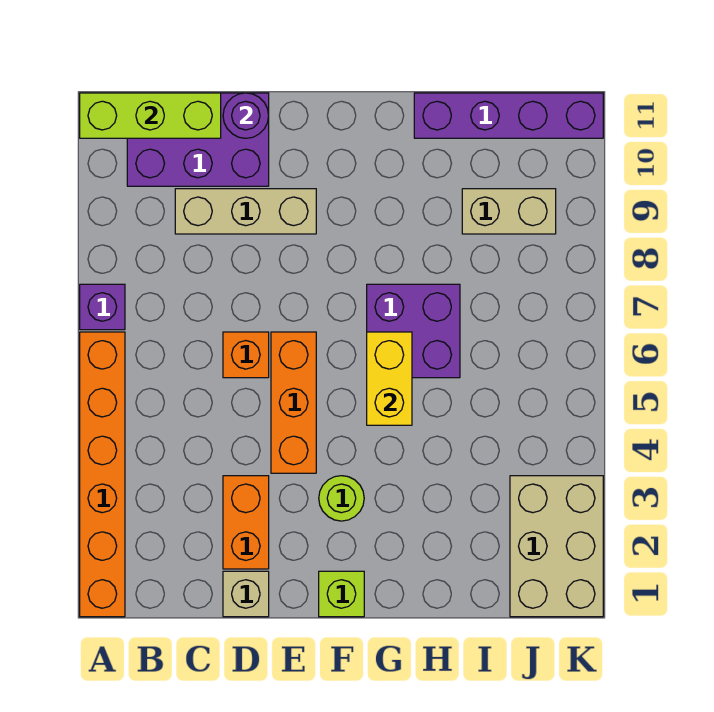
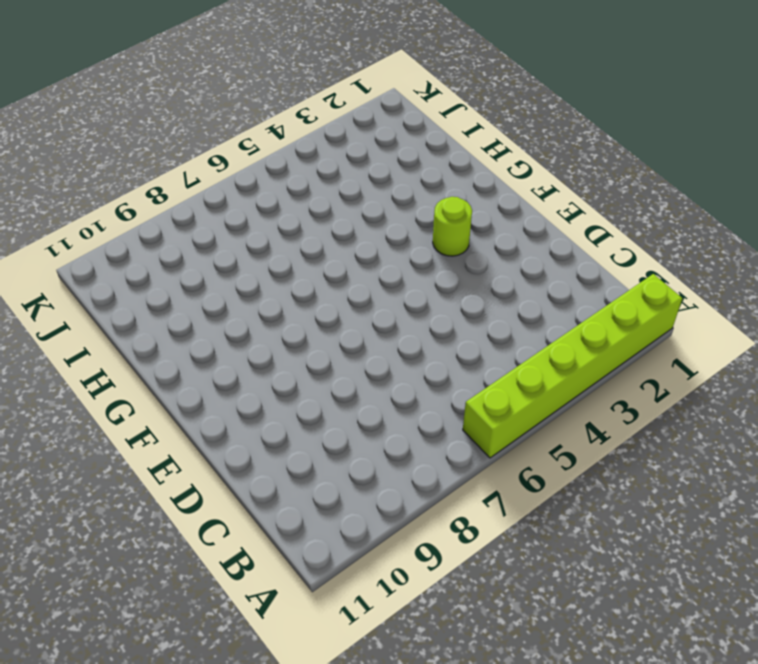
lime 1x6 brick [463,274,682,458] -> orange 1x6 brick [80,332,125,617]
none -> purple 1x1 brick [80,284,125,330]
none -> purple 2x3 brick [127,93,269,186]
none -> tan 1x3 brick [175,189,316,234]

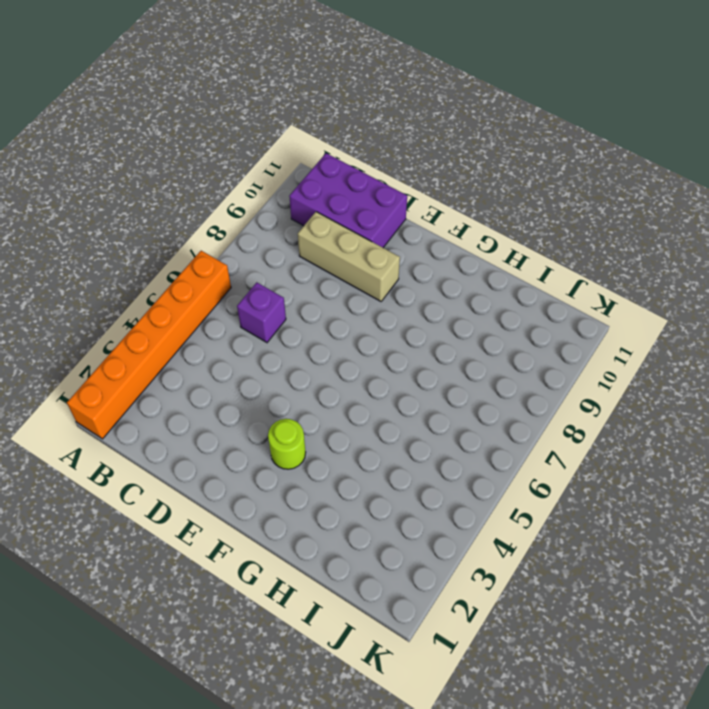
purple 1x1 brick [237,282,286,342] -> purple 1x1 brick moved to [80,284,125,330]
none -> tan 1x1 brick [223,571,269,617]
none -> orange 1x2 brick [223,476,269,569]
none -> orange 1x1 brick [223,332,269,378]

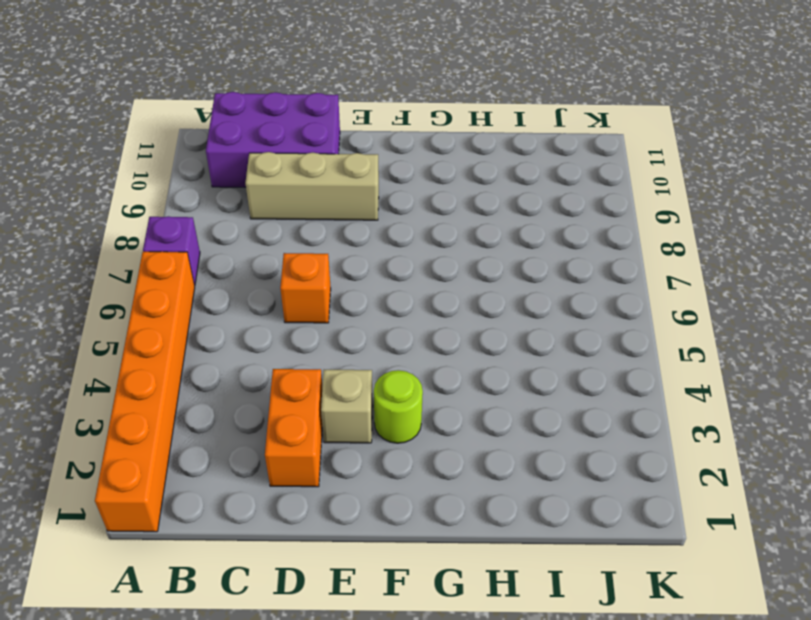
tan 1x1 brick [321,370,373,443] -> tan 1x1 brick moved to [223,571,269,617]
none -> orange 1x3 brick [271,332,316,473]
none -> lime 1x1 brick [319,571,364,617]
none -> purple 2x2 brick [367,284,460,378]

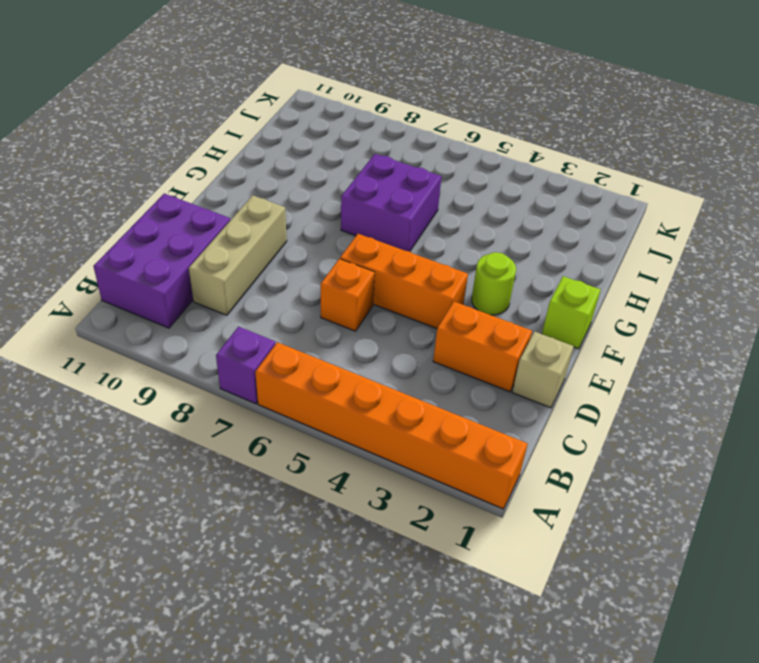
none -> purple 1x4 brick [414,93,603,138]
none -> tan 1x2 brick [462,189,556,234]
none -> tan 2x3 brick [510,476,603,617]

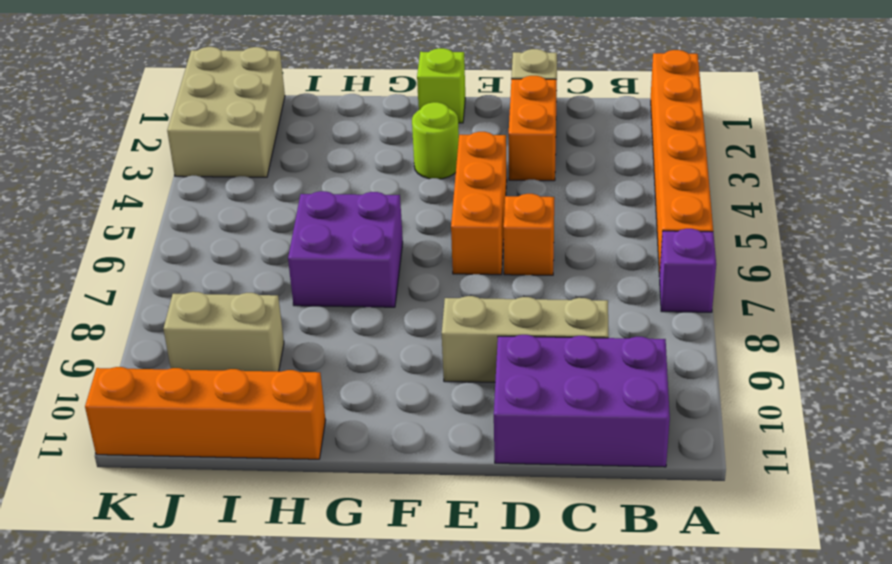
orange 1x4 brick [85,367,326,459] -> purple 1x4 brick [414,93,603,138]
none -> lime 1x3 brick [80,93,221,138]
none -> purple 1x1 round brick [223,93,269,138]
none -> yellow 1x2 brick [367,332,412,425]

